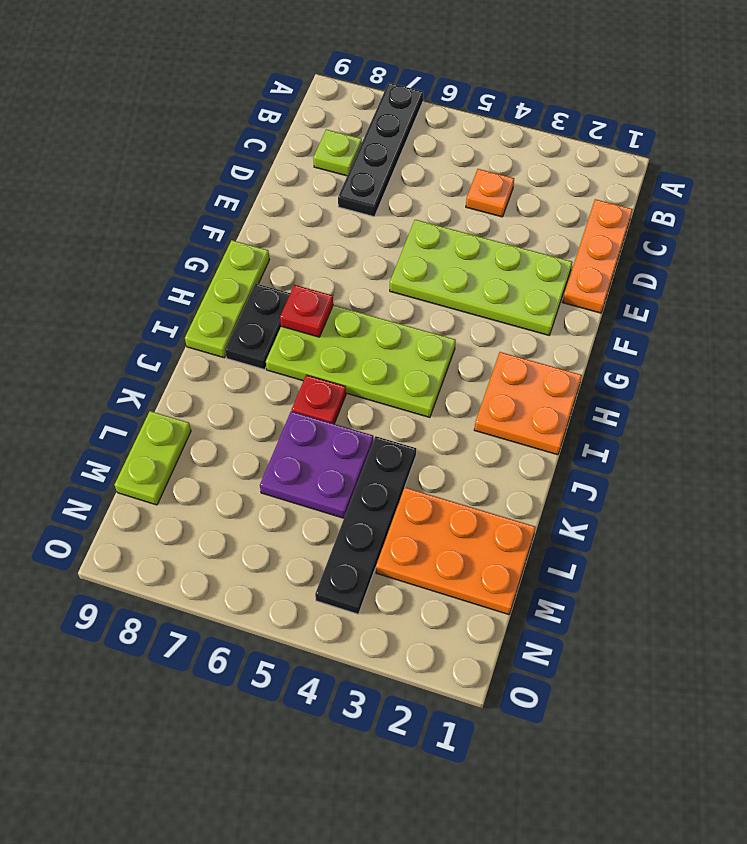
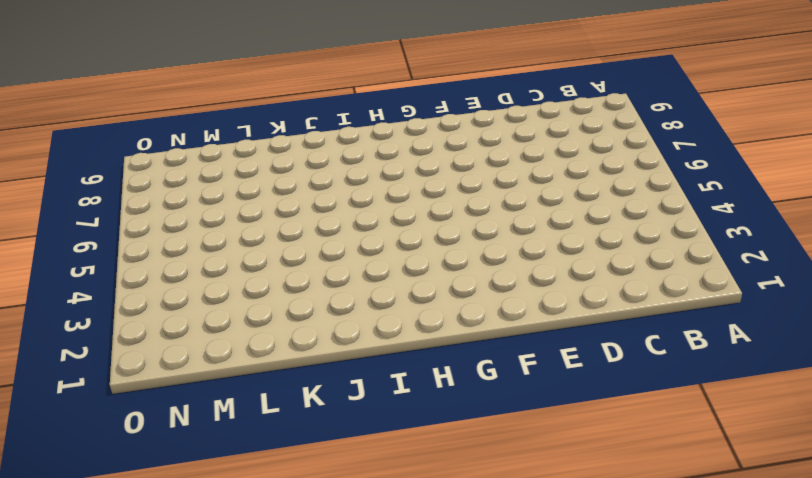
none -> black 1x4 plate [338,83,423,217]
none -> orange 1x3 plate [563,199,633,313]
none -> orange 1x1 plate [466,169,514,217]

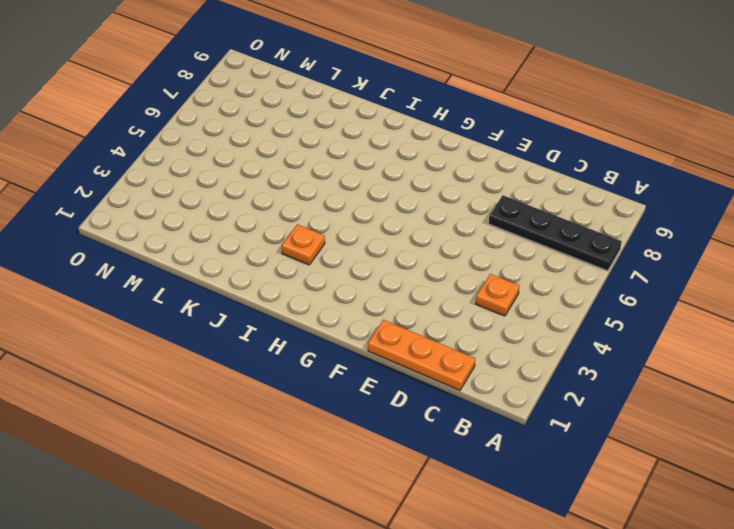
orange 1x1 plate [282,224,325,265] -> none
none -> lime 1x1 plate [313,129,362,176]
none -> lime 2x4 plate [390,220,572,335]
none -> lime 1x3 plate [185,240,270,358]

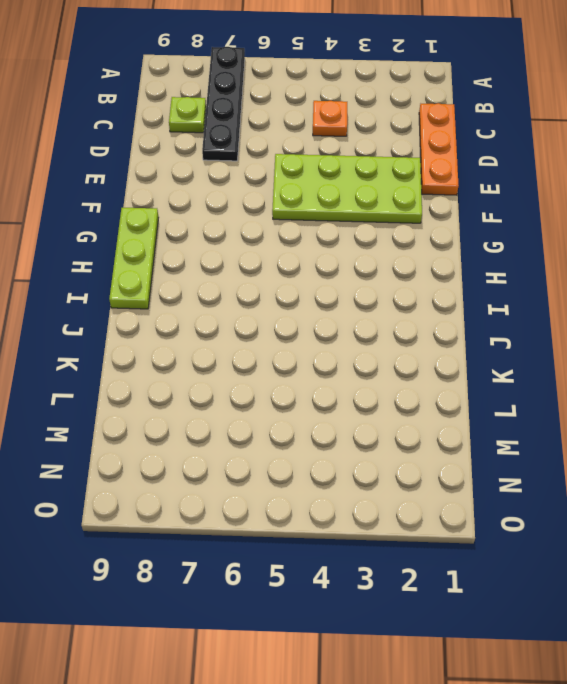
none -> orange 2x2 plate [474,352,582,455]
none -> lime 2x4 plate [266,305,456,417]
none -> black 1x2 plate [225,284,290,370]

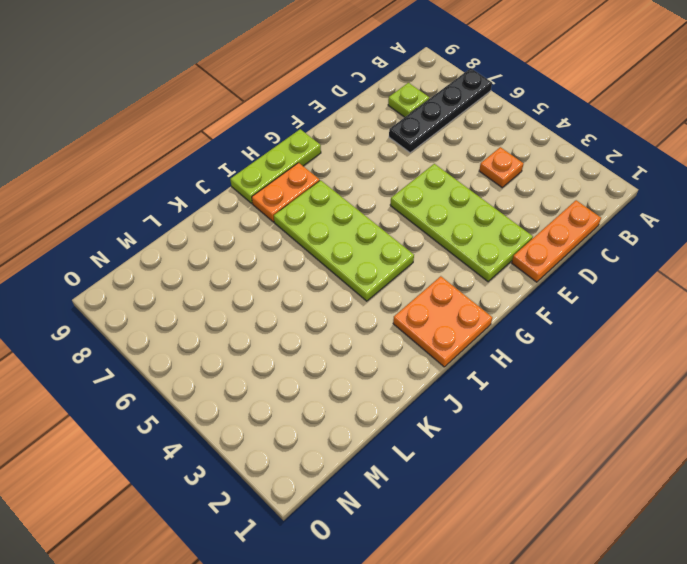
orange 1x2 plate [252,163,320,222] -> black 1x2 plate [225,284,290,370]
none -> red 1x1 plate [292,375,346,424]
none -> black 1x4 plate [315,436,416,614]
none -> purple 2x2 plate [260,411,373,518]

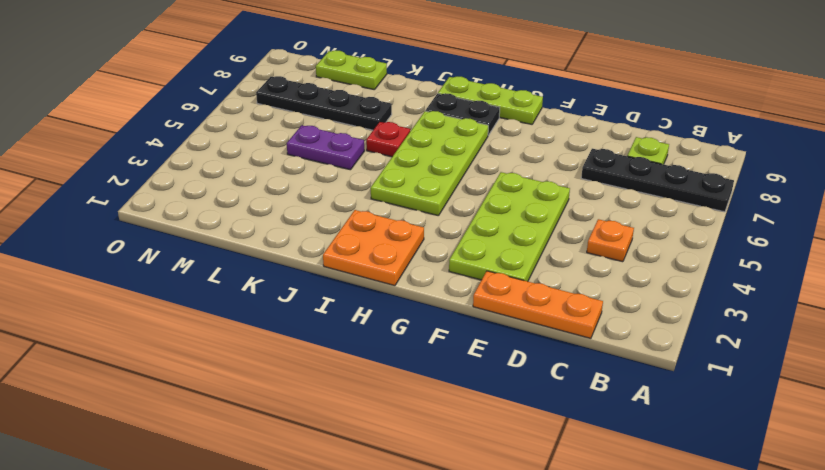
purple 1x2 plate [287,125,364,170] -> purple 2x2 plate [260,411,373,518]
black 1x4 plate [256,76,392,130] -> black 1x4 plate moved to [315,436,416,614]
none -> orange 2x3 plate [376,487,536,615]
none -> red 1x1 plate [280,285,333,337]

